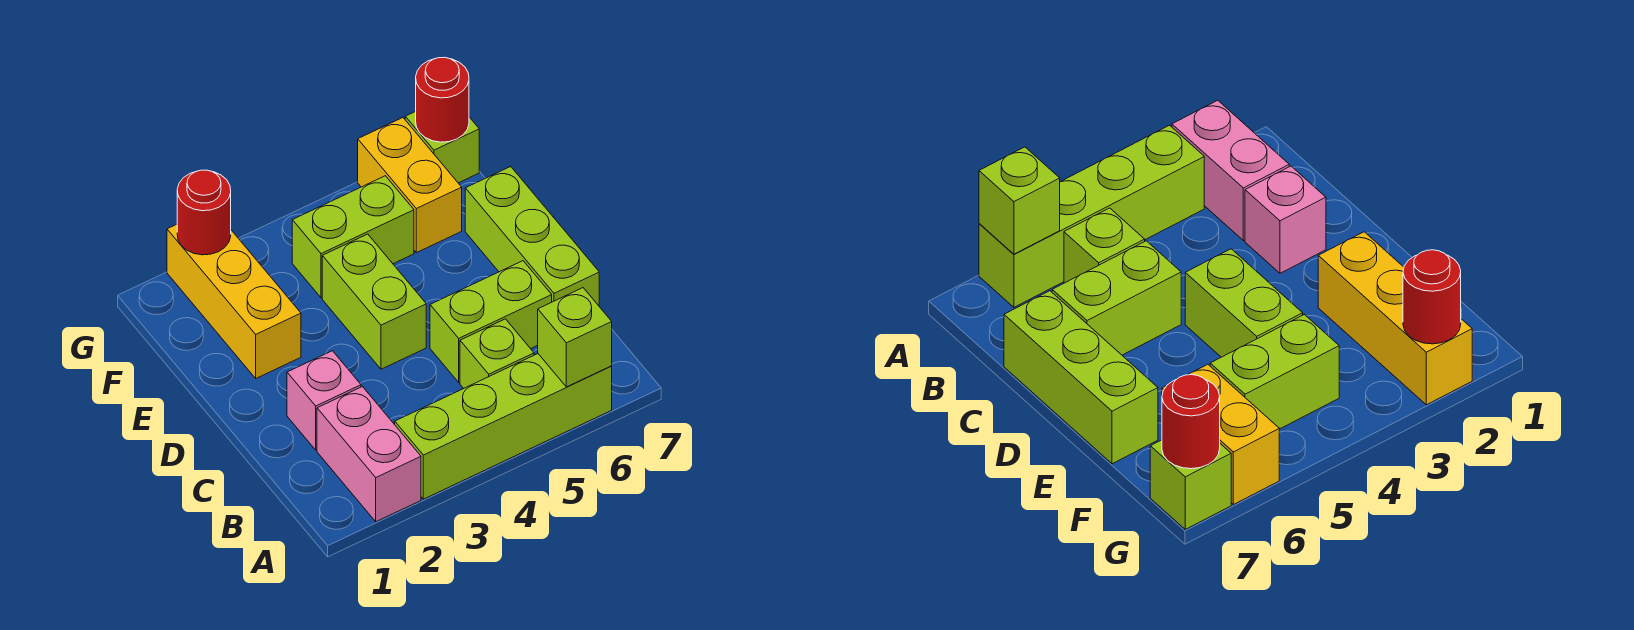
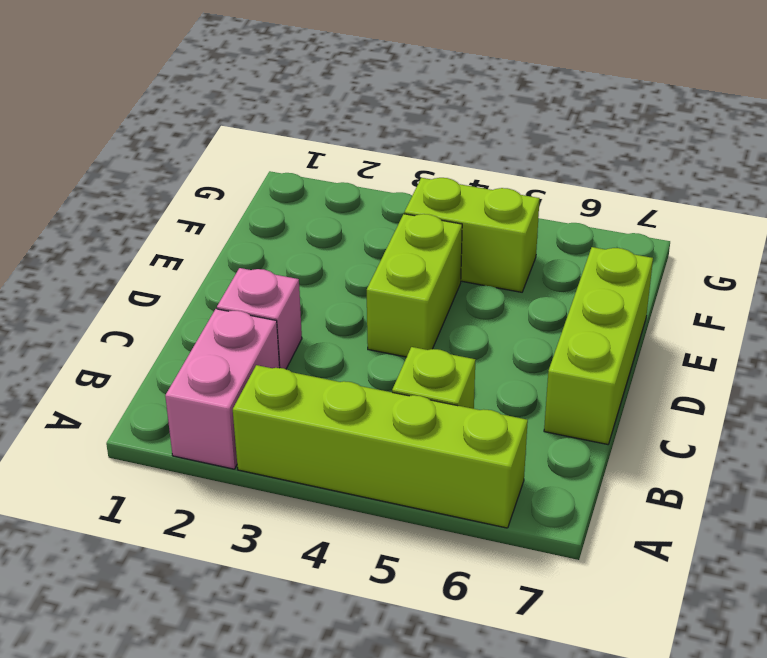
none -> lime 1x2 brick [430,261,552,382]
none -> yellow 1x3 brick [167,224,301,378]
none -> yellow 1x2 brick [358,118,462,253]

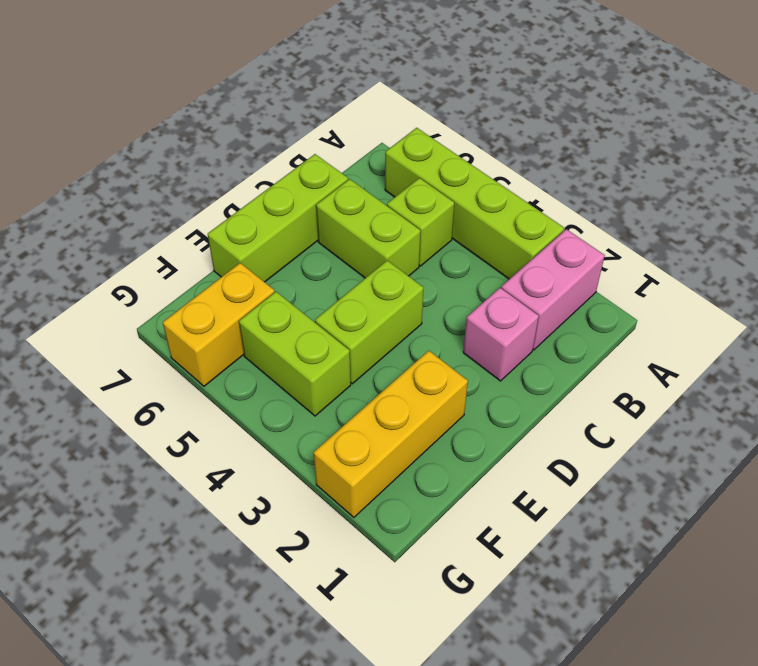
none -> lime 1x1 brick [405,111,479,183]
none -> lime 1x1 brick [538,288,612,387]
none -> red 1x1 round brick [177,170,231,255]

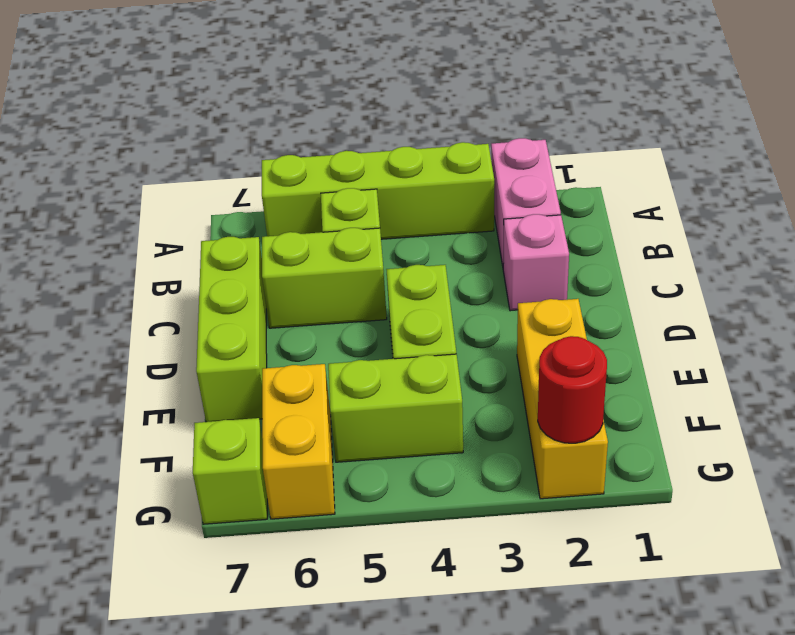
none -> lime 1x1 brick [538,288,612,387]
none -> red 1x1 round brick [416,57,469,142]

